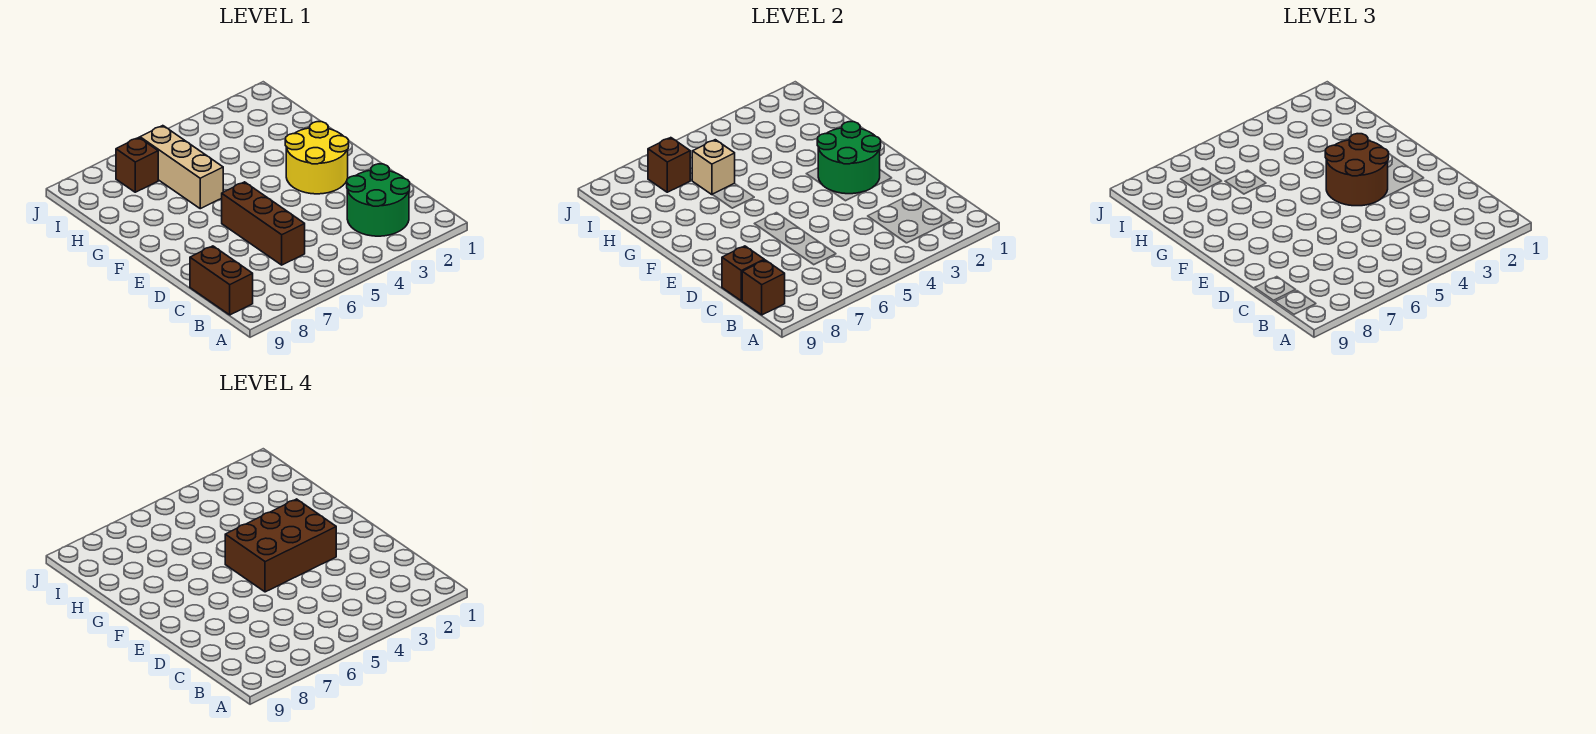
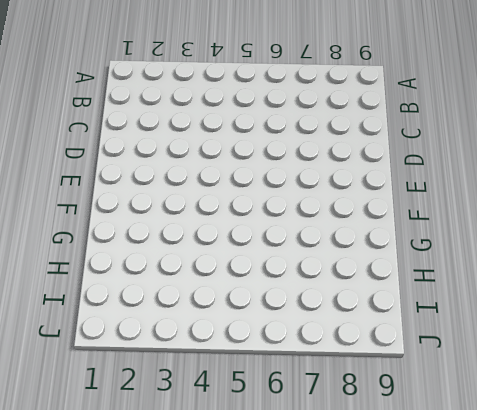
none -> green 2x2 round brick [347,164,410,236]
none -> brown 1x2 brick [190,246,253,315]
none -> brown 1x3 brick [222,182,305,265]

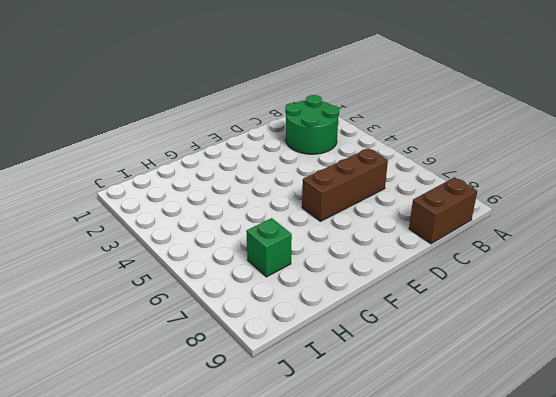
green 1x1 brick [246,218,292,277] -> none
none -> yellow 2x2 round brick [285,122,349,194]
none -> tan 1x3 brick [140,126,223,209]
none -> brown 1x1 brick [116,138,158,192]

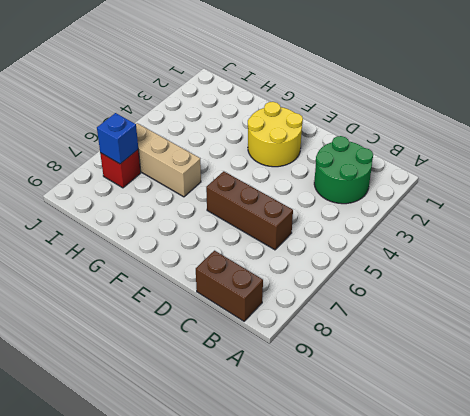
red 1x1 brick [100,150,141,188] -> brown 1x1 brick [116,138,158,192]
blue 1x1 brick [97,113,138,164] -> brown 1x1 brick [648,138,691,192]
none -> brown 1x1 brick [742,260,785,315]
none -> brown 1x1 brick [722,246,764,301]
none -> green 2x2 round brick [817,122,881,194]

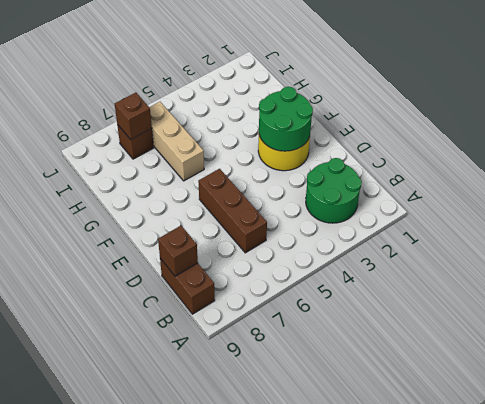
none -> brown 1x1 brick [742,260,785,315]
none -> tan 1x1 brick [692,140,735,195]
none -> brown 2x2 round brick [1325,134,1389,206]

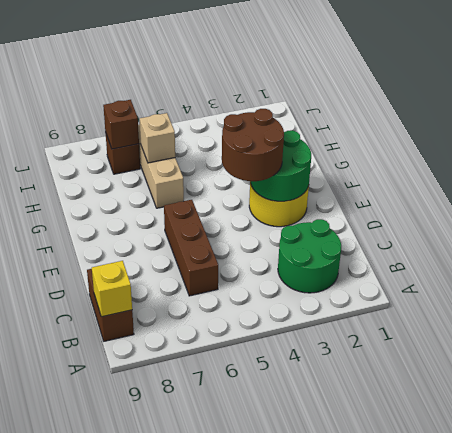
yellow 1x1 brick [92,261,132,317] -> brown 1x1 brick [742,260,785,315]
none -> brown 1x1 brick [722,246,764,301]
none -> brown 2x3 brick [225,499,336,592]

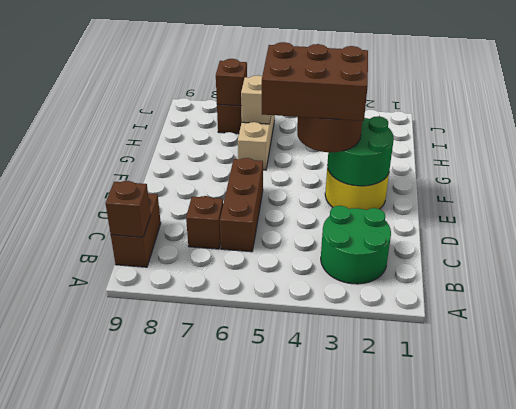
brown 1x1 brick [186,196,223,249] -> brown 1x1 brick moved to [722,246,764,301]

